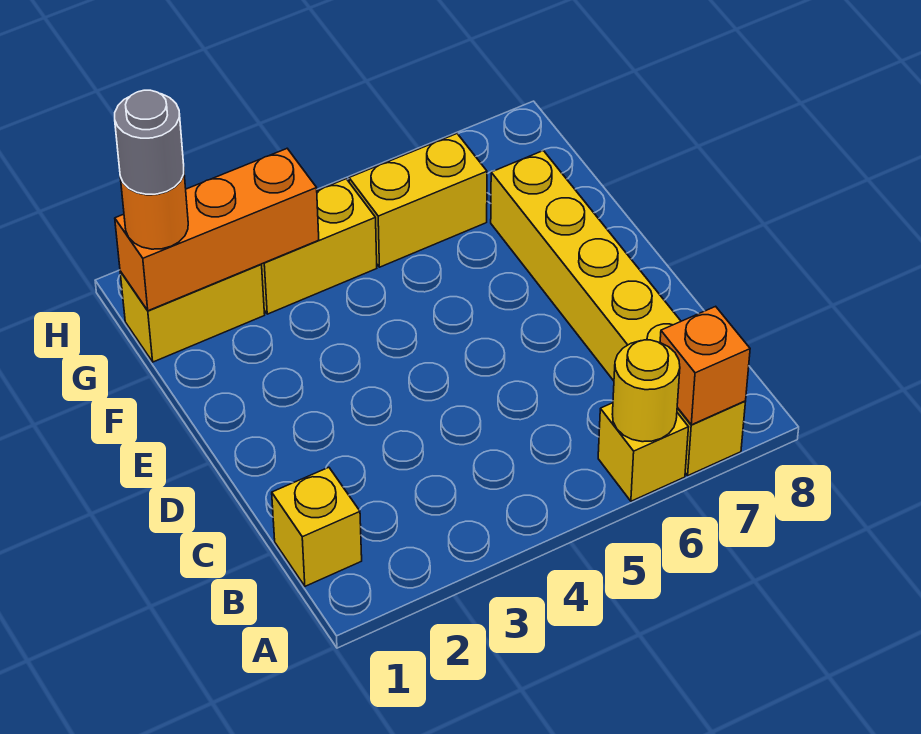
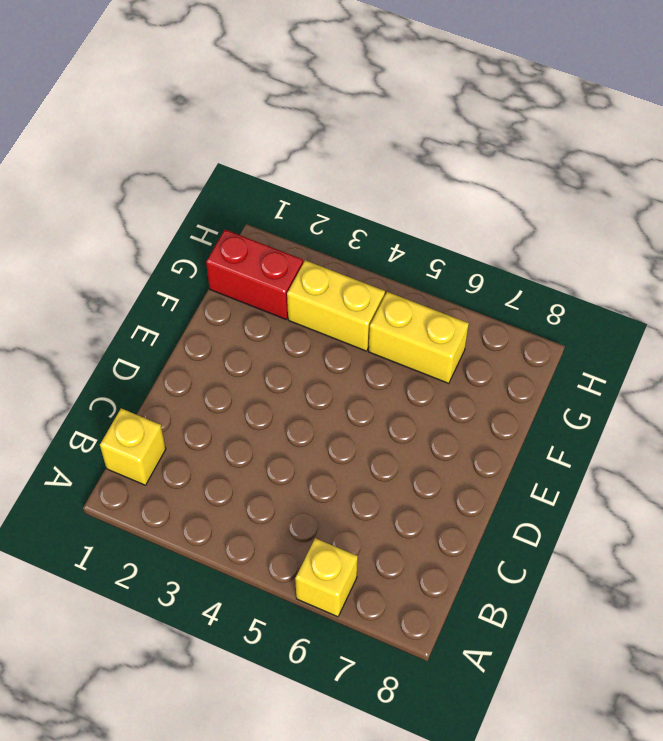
red 1x2 brick [206,230,303,319] -> yellow 1x2 brick [120,264,265,362]
none -> yellow 1x6 brick [491,151,746,475]
none -> yellow 1x1 round brick [612,340,680,442]

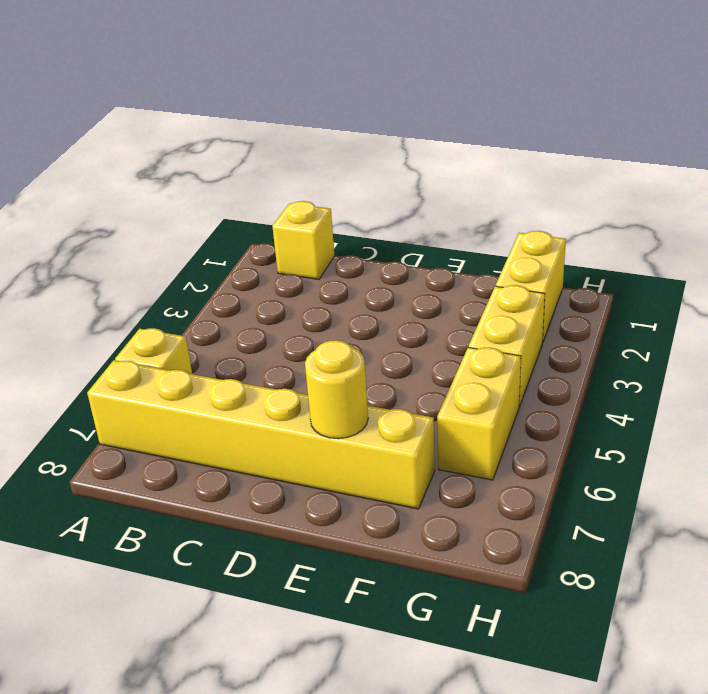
yellow 1x1 round brick [305,340,368,439] -> yellow 1x1 round brick moved to [612,340,680,442]
none -> orange 1x1 brick [660,306,750,425]
none -> orange 1x3 brick [115,149,319,311]

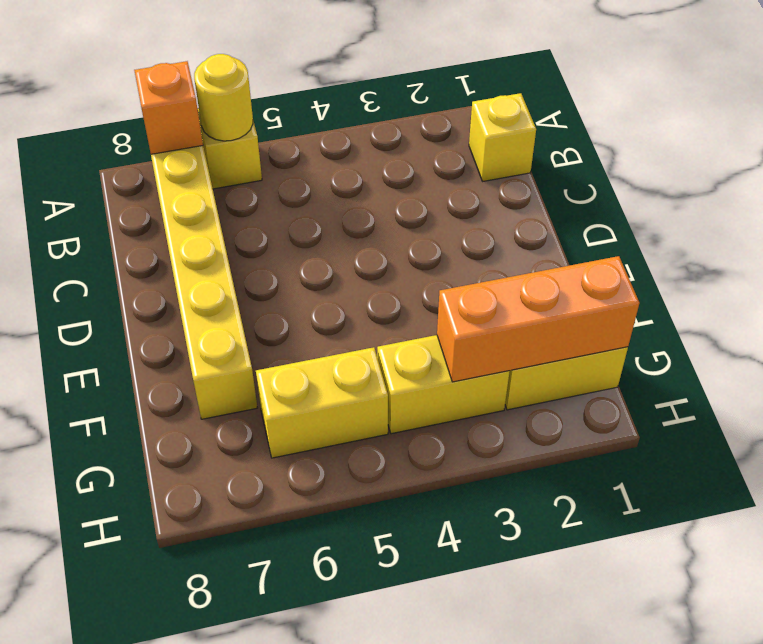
none -> orange 1x1 round brick [120,175,188,249]
none -> grey 1x1 round brick [115,90,184,194]

